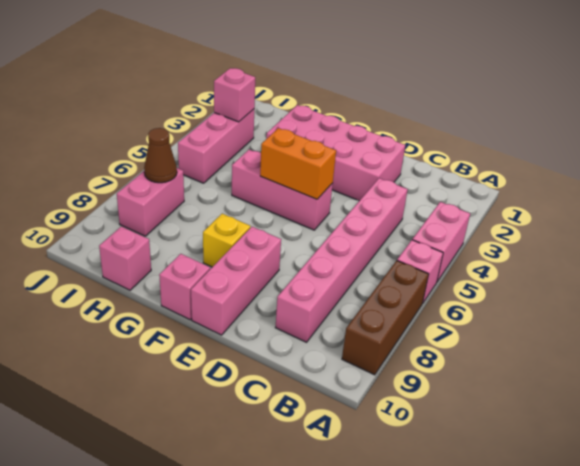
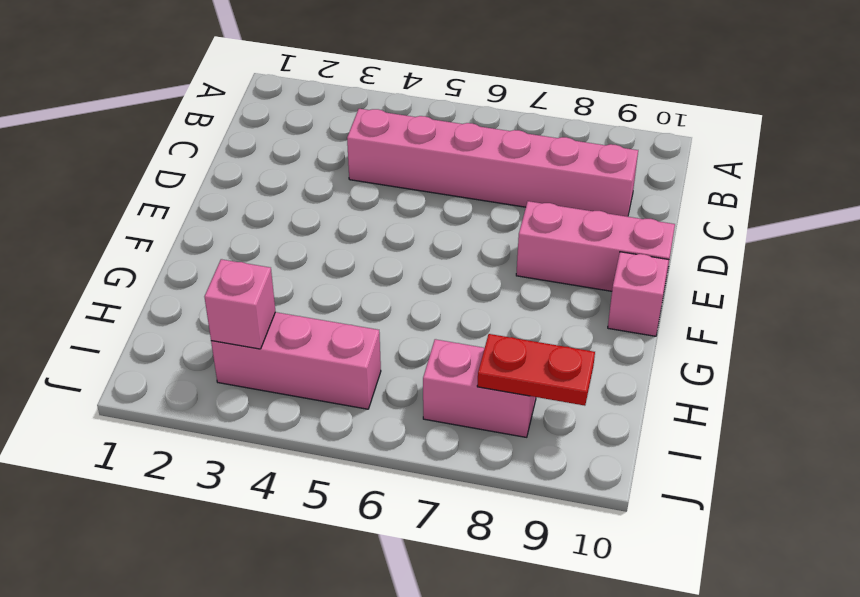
red 1x2 plate [477,334,595,406] -> none
none -> pink 1x2 brick [412,202,470,282]
none -> pink 1x1 brick [397,240,443,304]
none -> brown 1x3 brick [342,261,429,375]

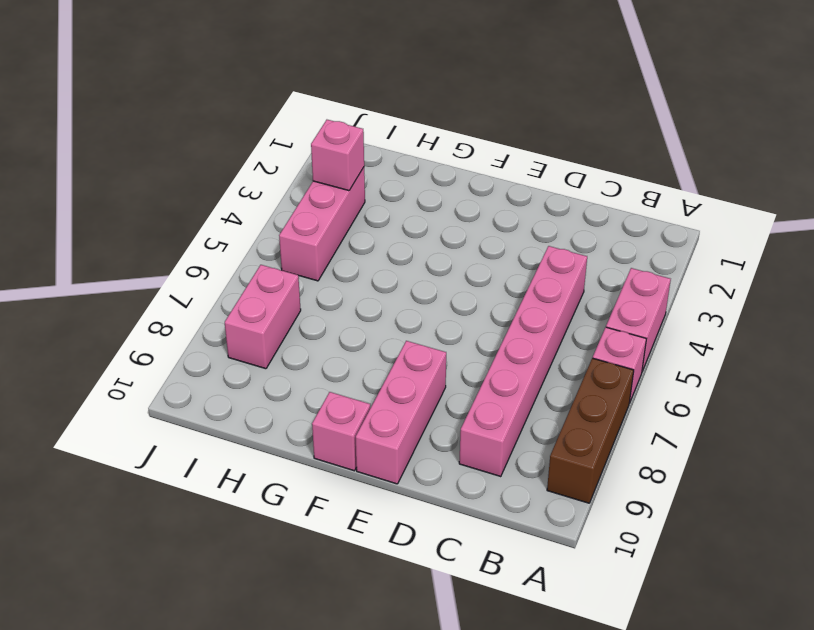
none -> pink 2x4 brick [266,105,405,201]
none -> pink 1x3 brick [232,150,333,230]
none -> yellow 1x1 brick [203,214,250,267]

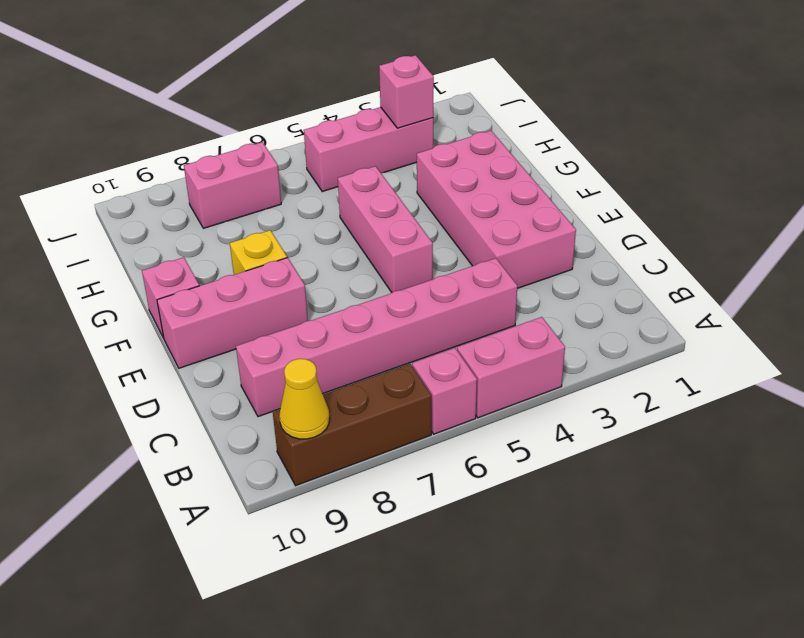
yellow 1x1 cone [279,359,330,439] -> none
none -> pink 1x1 brick [99,226,151,290]
none -> orange 1x2 brick [260,128,336,199]
none -> brown 1x1 cone [144,128,177,183]

